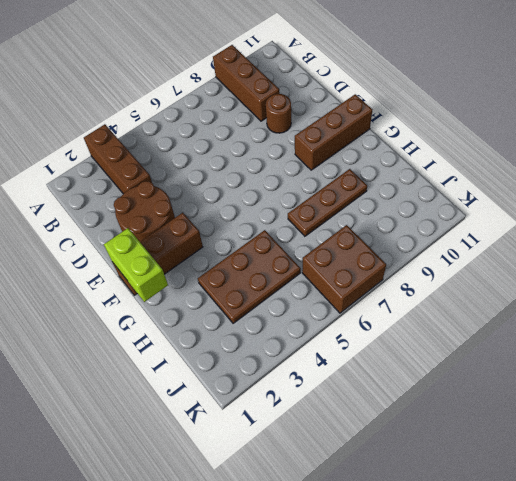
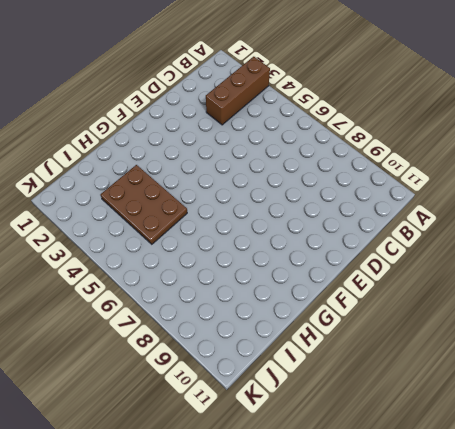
none -> brown 1x3 brick [213,45,280,121]
none -> brown 2x2 round brick [114,181,175,242]

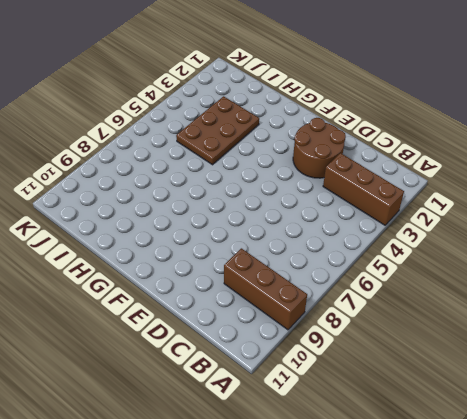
none -> brown 1x1 round brick [266,94,291,133]
none -> brown 1x3 brick [112,212,203,295]

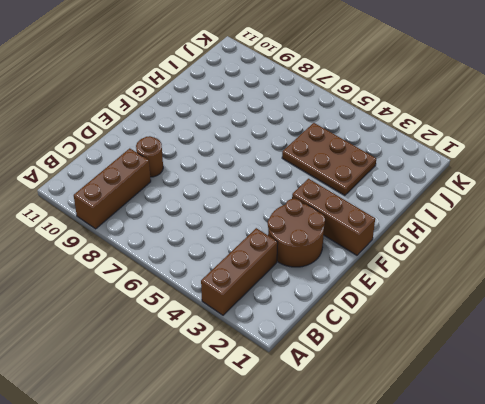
none -> brown 1x3 brick [295,94,372,170]
none -> brown 1x3 plate [288,169,367,236]

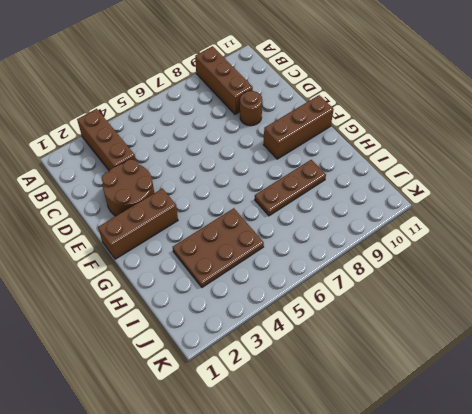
none -> brown 2x2 brick [302,225,386,313]
none -> lime 1x2 brick [104,228,168,302]

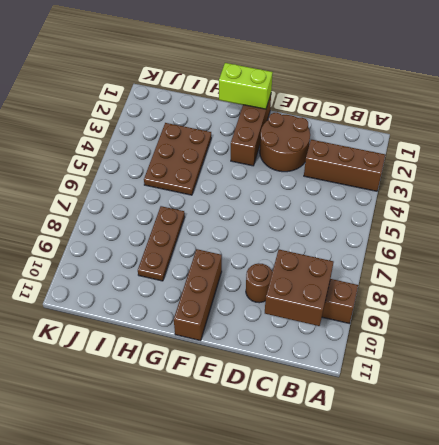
brown 2x2 brick [265,250,333,326] -> brown 2x2 brick moved to [302,225,386,313]

